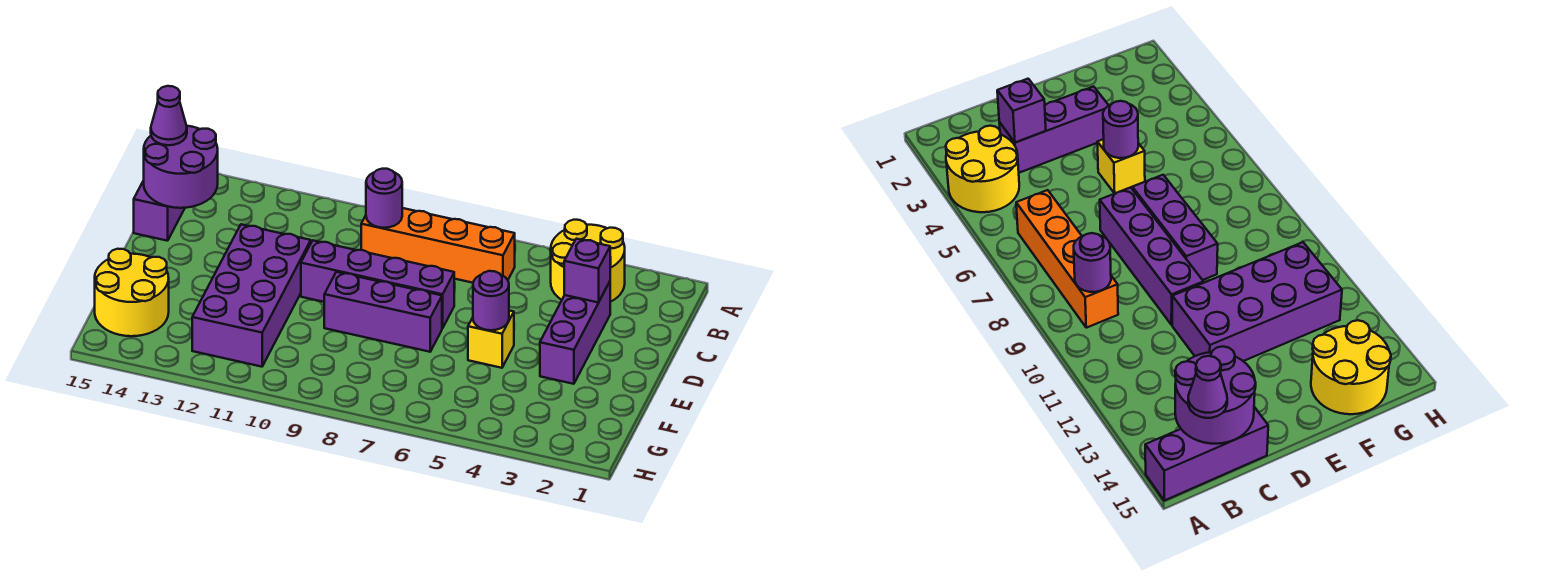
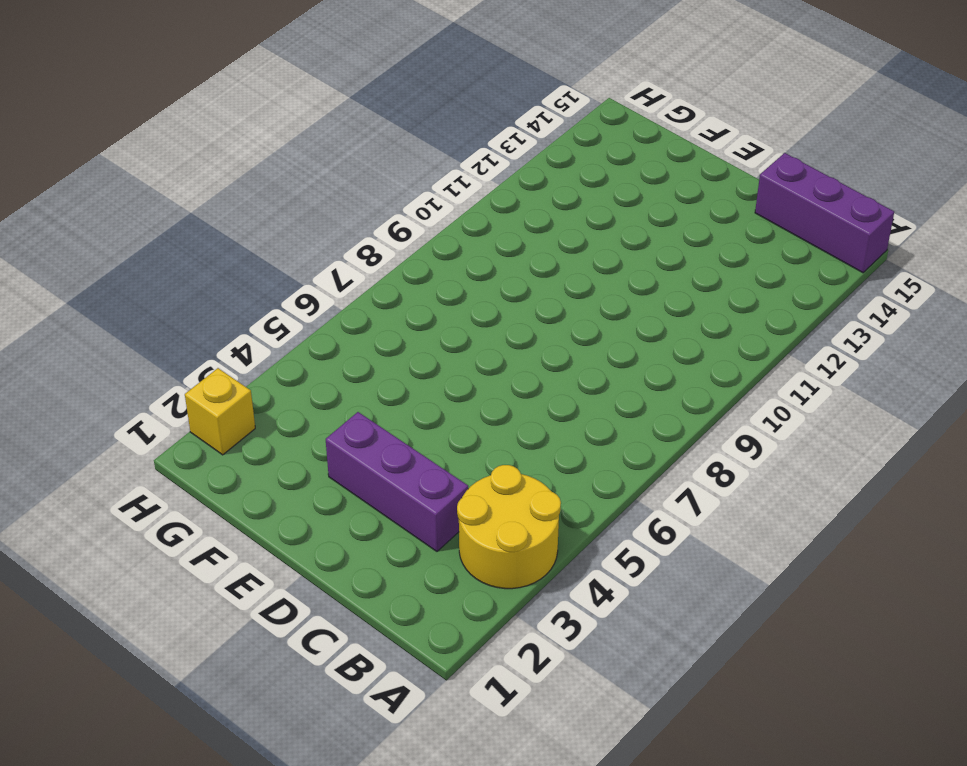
yellow 1x1 brick [185,368,255,455] -> yellow 1x1 brick moved to [468,311,514,368]
none -> orange 1x4 brick [361,208,515,283]
none -> purple 1x4 brick [301,241,454,328]
none -> purple 2x4 brick [192,224,311,367]

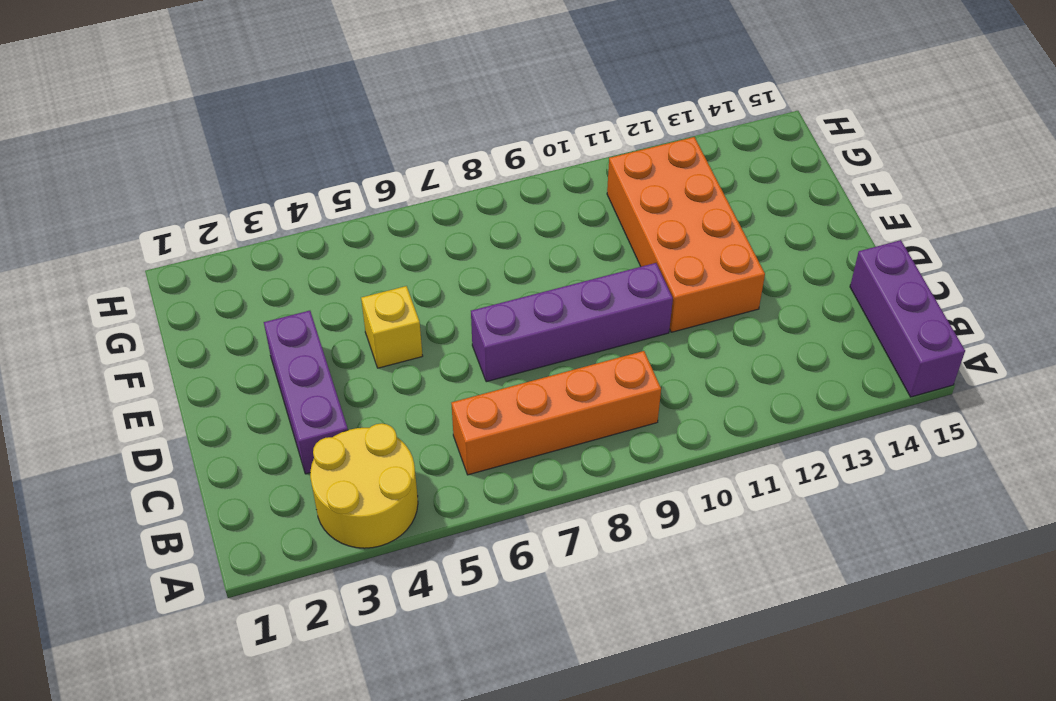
orange 2x4 brick [607,137,765,332] -> purple 2x4 brick [192,224,311,367]
none -> purple 1x3 brick [324,272,442,352]
none -> yellow 2x2 round brick [95,249,169,336]
none -> purple 1x1 round brick [366,169,402,228]

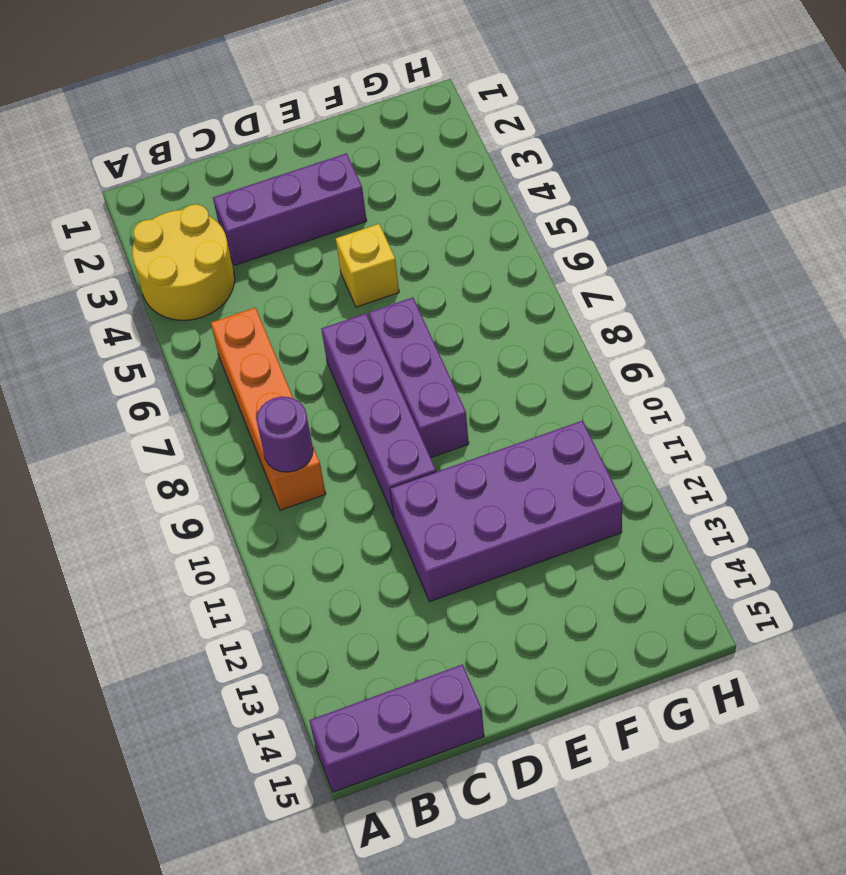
none -> yellow 2x2 round brick [95,249,169,336]
none -> purple 2x2 round brick [144,126,218,208]
none -> purple 1x1 brick [564,239,610,303]

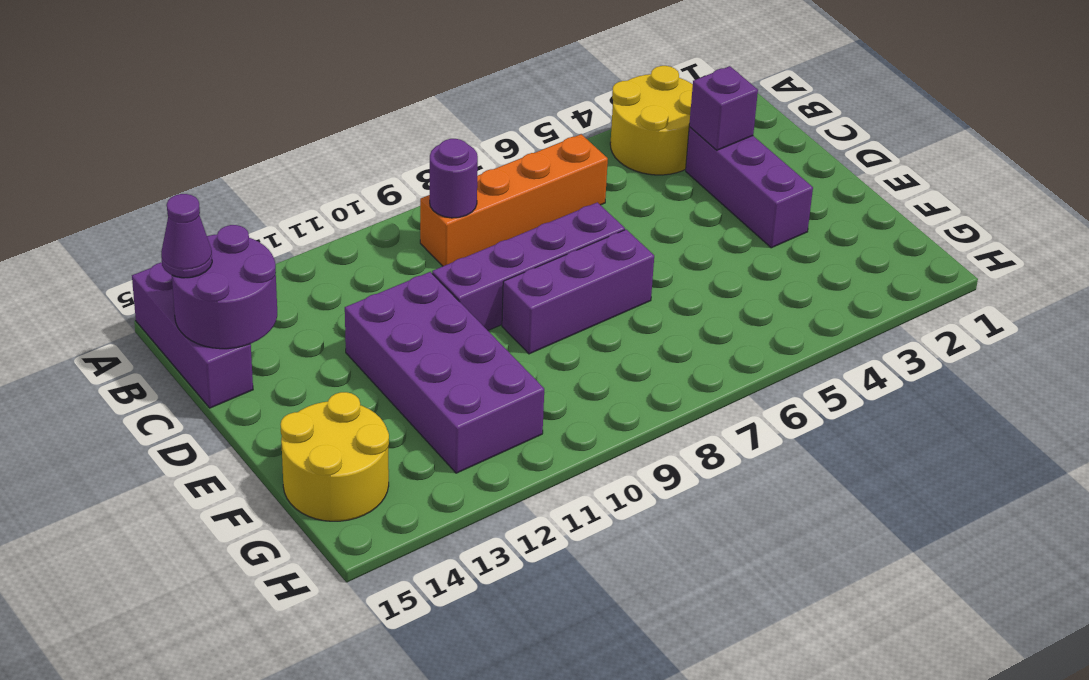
none -> yellow 1x1 brick [468,311,514,368]
none -> purple 1x1 round brick [473,271,509,330]

